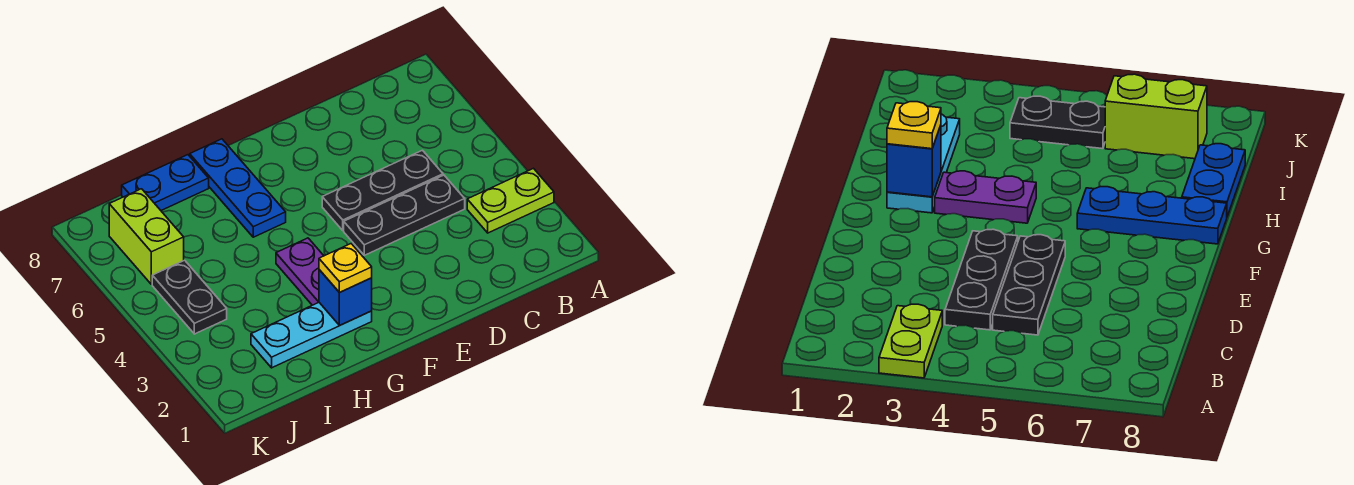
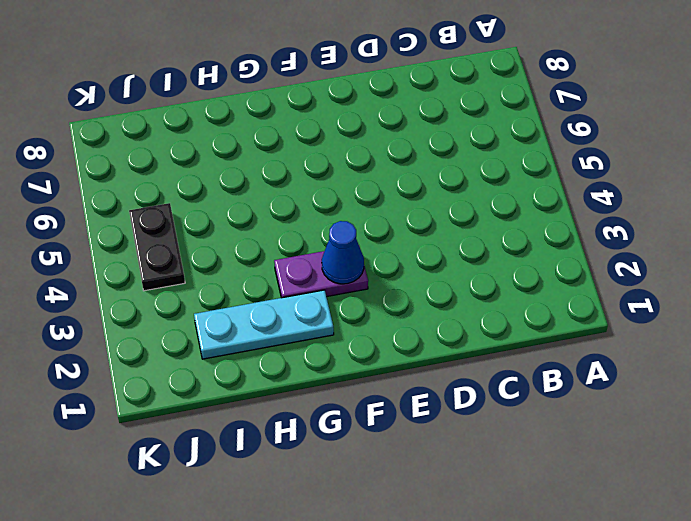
purple 1x2 plate [274,246,368,298] -> purple 1x2 plate turned to [276,238,324,305]
blue 1x1 cone [322,221,364,284] -> none
none -> lime 1x2 plate [467,168,554,233]
none -> black 1x3 plate [344,175,465,255]

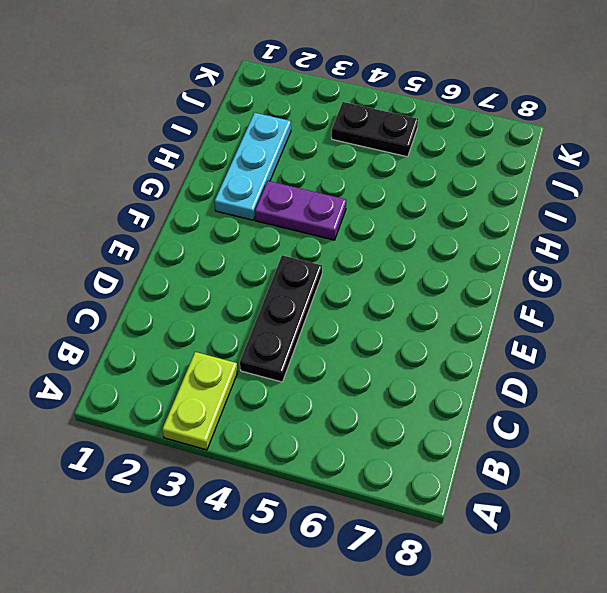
none -> black 1x3 plate [322,150,443,231]
none -> blue 1x3 plate [190,139,286,237]

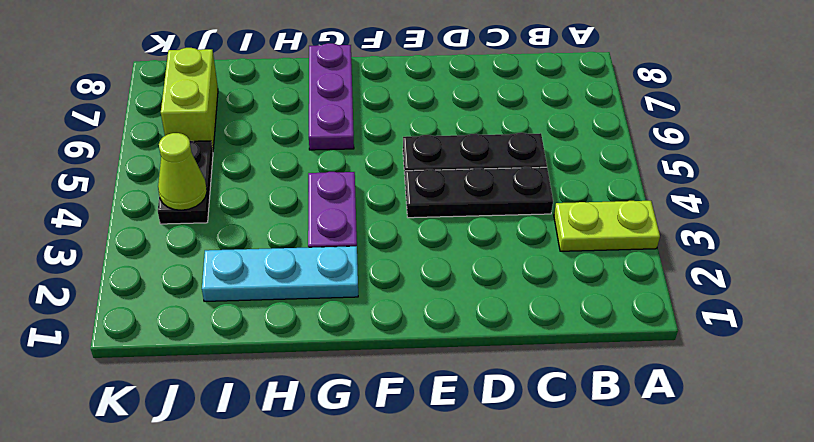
purple 1x3 plate [309,43,354,150] -> blue 1x3 plate [190,139,286,237]
lime 1x1 cone [158,133,207,210] -> none
none -> blue 1x2 plate [122,155,209,210]
none -> blue 1x1 brick [319,270,372,325]

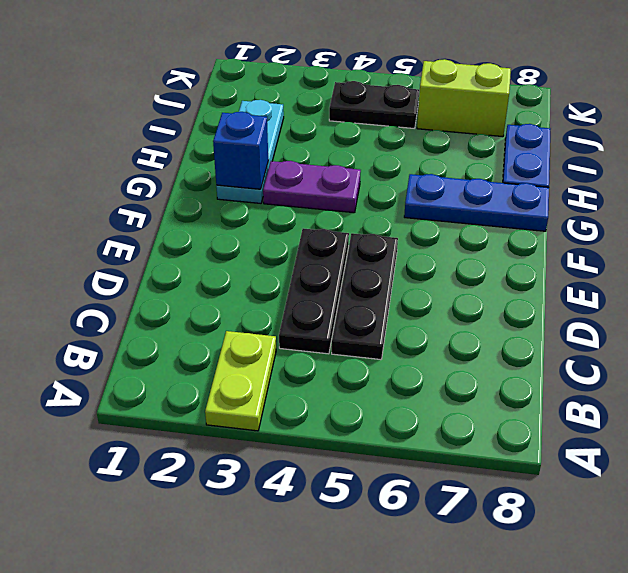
none -> yellow 1x1 plate [319,244,372,293]

